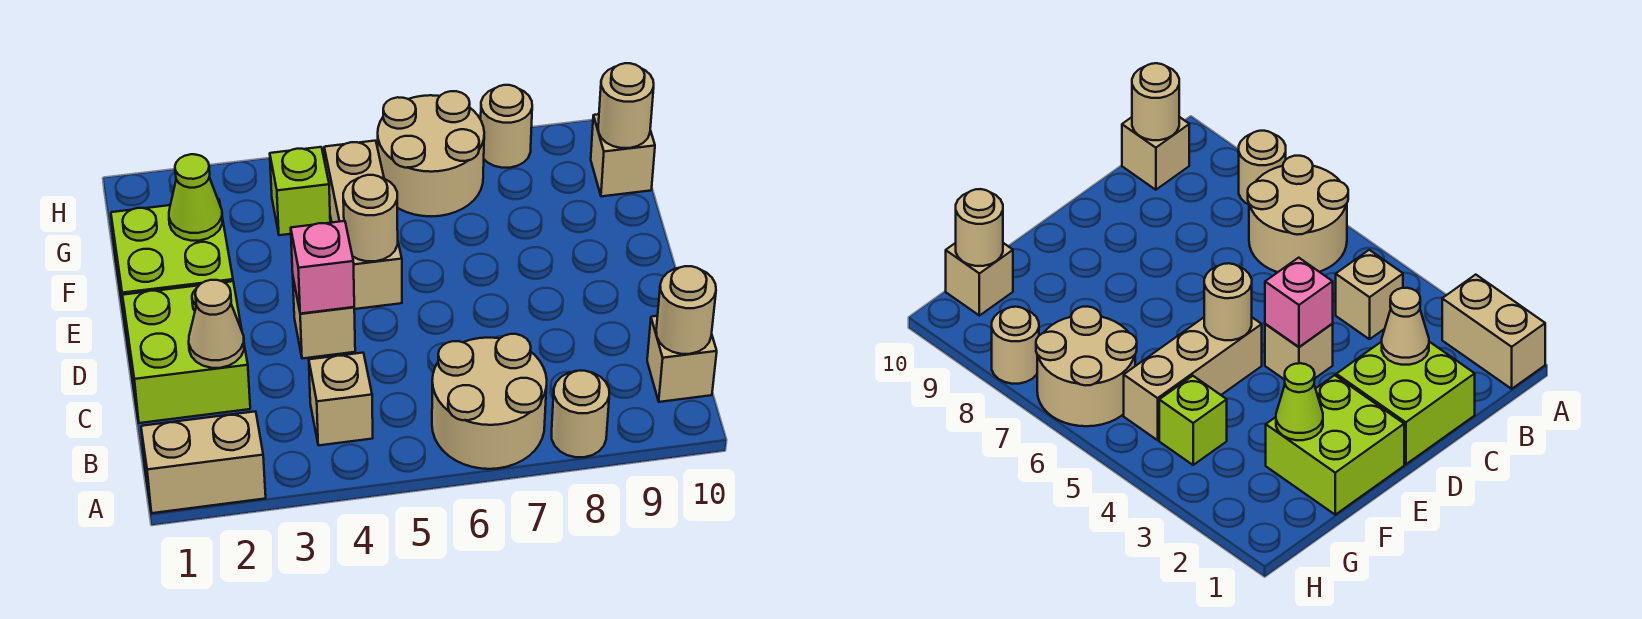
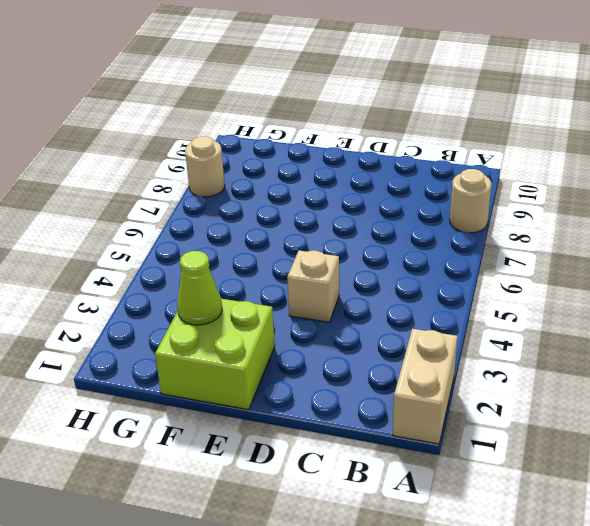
none -> tan 2x2 round brick [432,334,547,469]
none -> tan 1x1 brick [309,353,373,445]
none -> tan 1x1 brick [647,316,717,402]

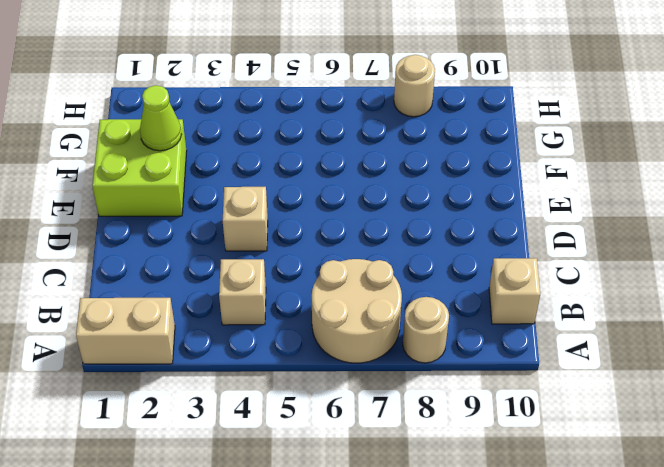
none -> lime 2x2 brick [123,281,250,423]
none -> tan 1x3 brick [324,141,402,309]
none -> lime 1x1 brick [270,147,330,235]

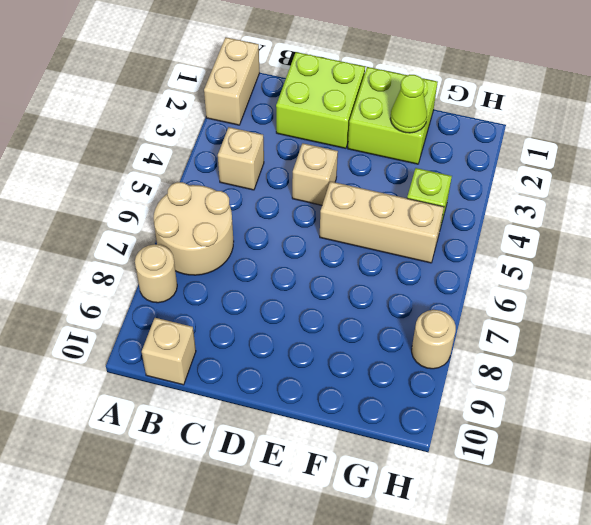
none -> tan 2x2 round brick [378,91,484,216]
none -> tan 1x1 brick [591,114,655,196]
none -> tan 1x1 round brick [656,266,716,354]

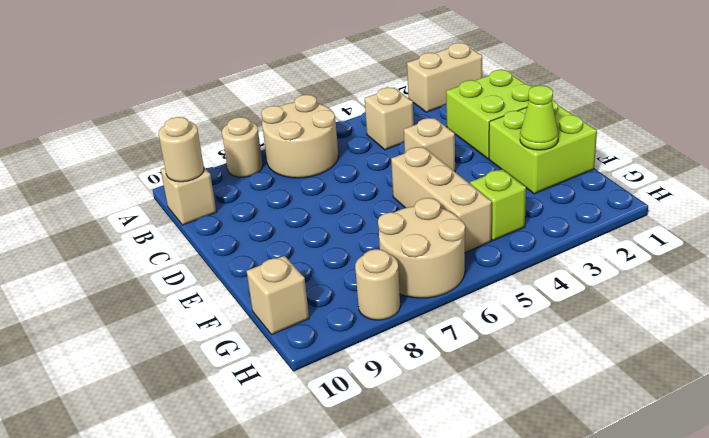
none -> tan 1x1 cone [189,280,244,368]
none -> pink 1x1 brick [291,221,354,314]
none -> tan 1x1 round brick [343,175,398,261]

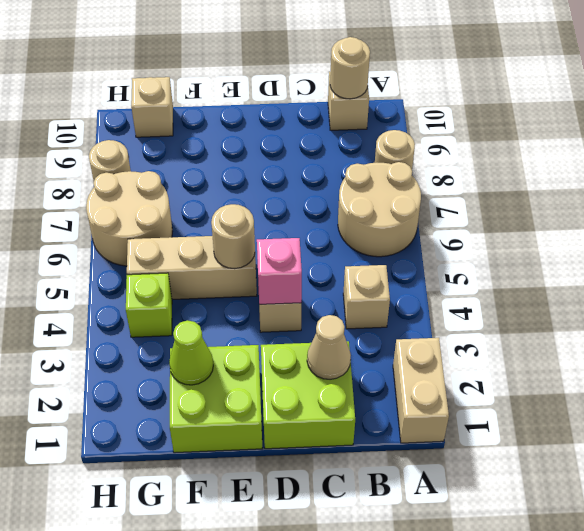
none -> tan 1x1 round brick [598,63,654,148]

